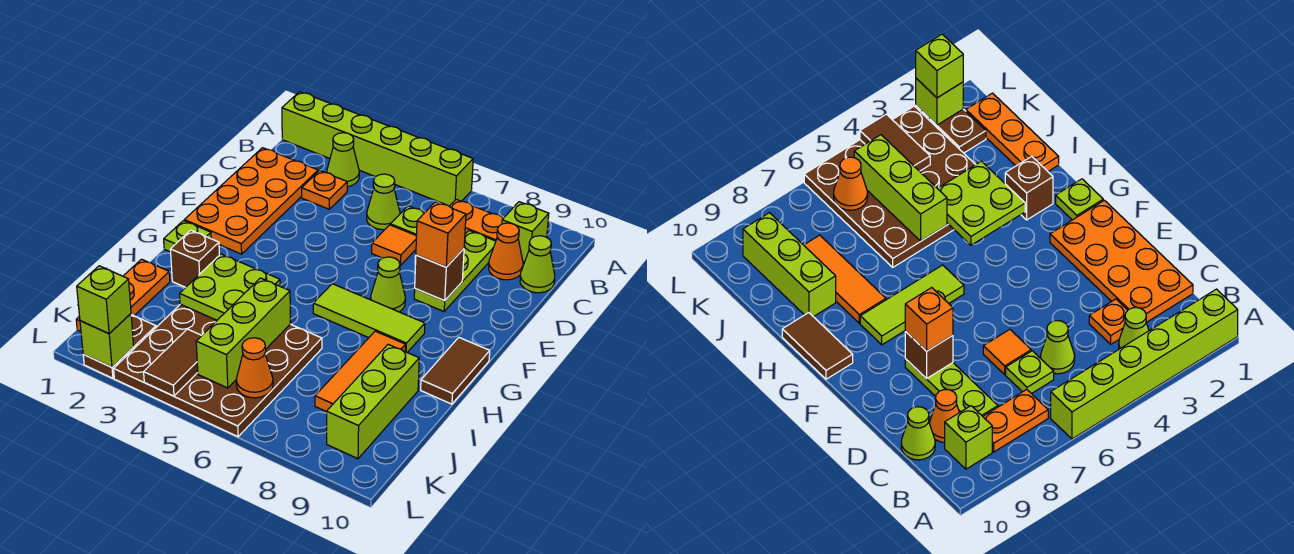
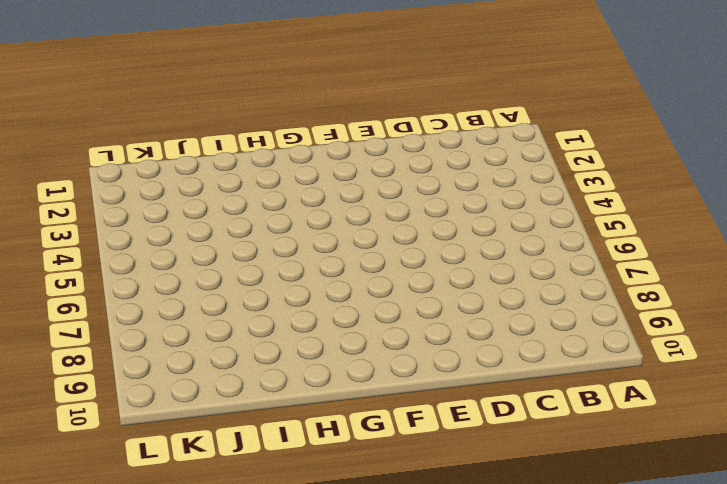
none -> lime 1x6 brick [282,92,473,206]
none -> lime 1x1 cone [327,133,359,187]
none -> orange 1x2 plate [449,199,503,241]
none -> lime 1x1 brick [502,202,549,262]

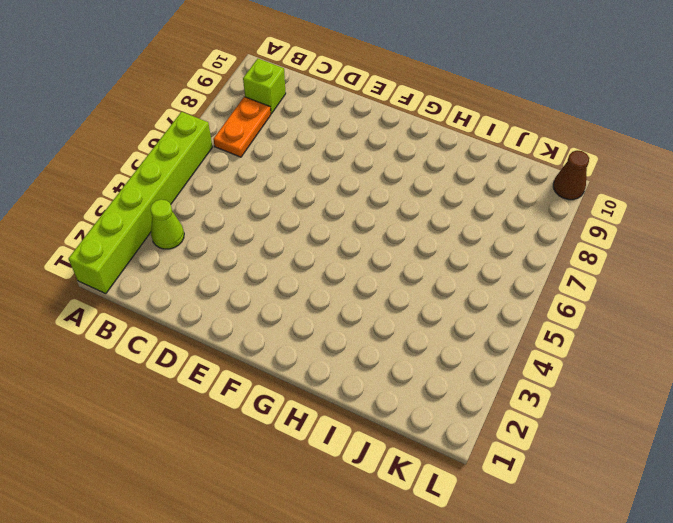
brown 1x1 cone [553,150,589,200] -> none
none -> orange 2x4 plate [184,148,318,254]
none -> orange 1x1 plate [302,171,347,209]
none -> lime 1x1 cone [367,174,400,230]
none -> lime 1x1 plate [390,206,424,236]

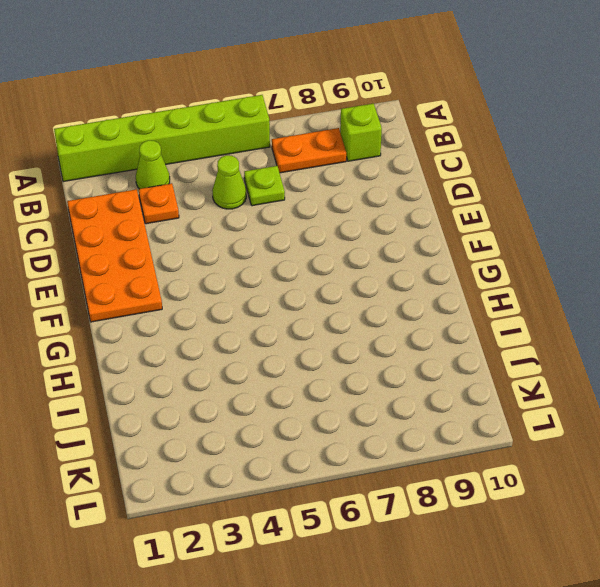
none -> lime 1x3 plate [414,231,496,311]
none -> orange 1x1 cone [489,223,523,280]
none -> lime 1x1 cone [520,236,555,293]
none -> orange 1x1 tile [372,225,416,265]

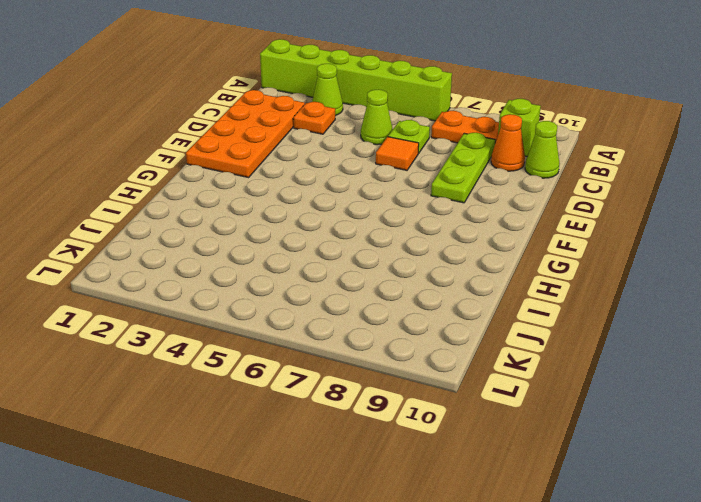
none -> lime 1x1 cone [371,257,405,312]
none -> lime 1x1 plate [164,221,211,252]
none -> lime 1x3 tile [313,284,425,352]
none -> brown 1x2 tile [421,338,490,404]

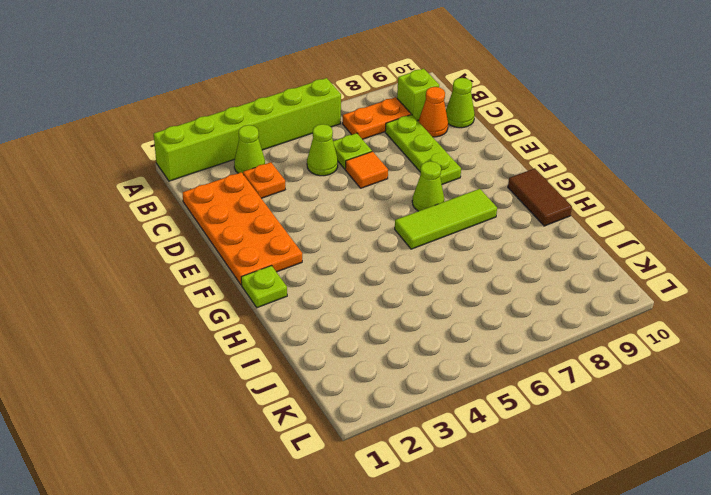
none -> brown 1x1 brick [170,230,219,287]
none -> orange 1x3 tile [315,331,406,412]
none -> orange 1x3 plate [76,259,170,331]
none -> brown 4x4 plate [114,304,322,437]

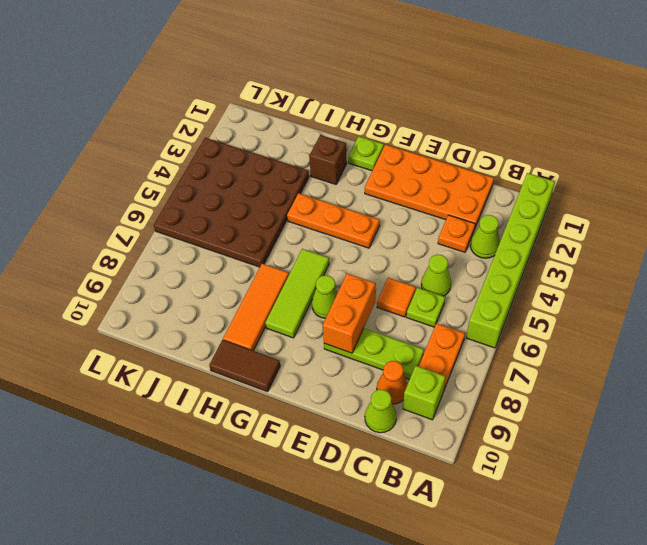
orange 1x2 brick [323,274,376,353] -> brown 1x1 brick [415,249,464,301]
orange 1x3 plate [287,193,380,248] -> orange 1x3 plate moved to [76,259,170,331]
orange 1x3 tile [223,264,289,351] -> orange 1x3 tile turned to [315,331,406,412]
none -> lime 1x3 brick [327,344,419,459]
none -> brown 1x2 plate [83,315,156,378]
none -> lime 2x2 plate [180,254,280,320]
none -> lime 1x3 brick [196,278,290,388]

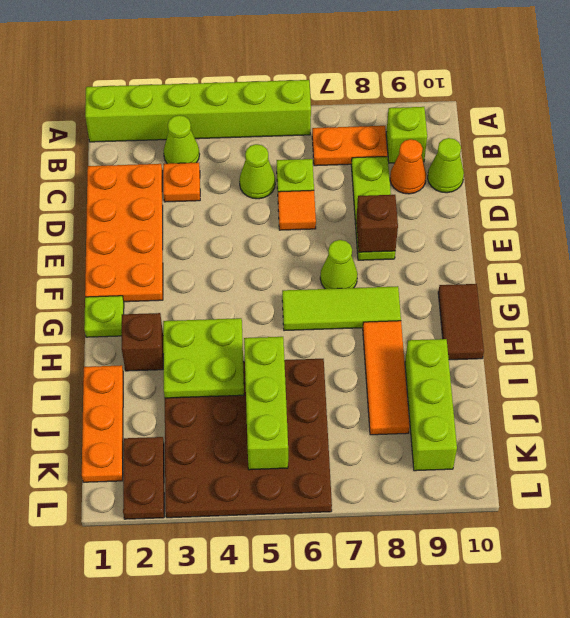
none -> brown 1x2 tile [144,329,202,396]
none -> orange 1x1 cone [236,338,273,398]
none -> lime 1x1 brick [80,314,134,367]
none -> orange 1x1 brick [416,202,466,267]

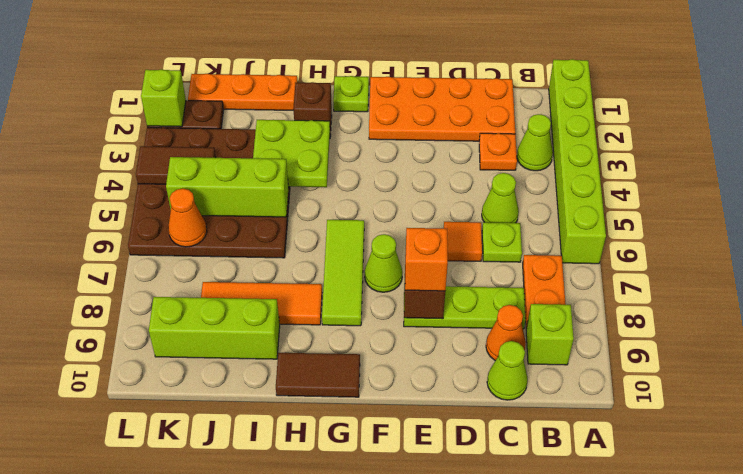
none -> lime 1x1 brick [77,266,131,334]

